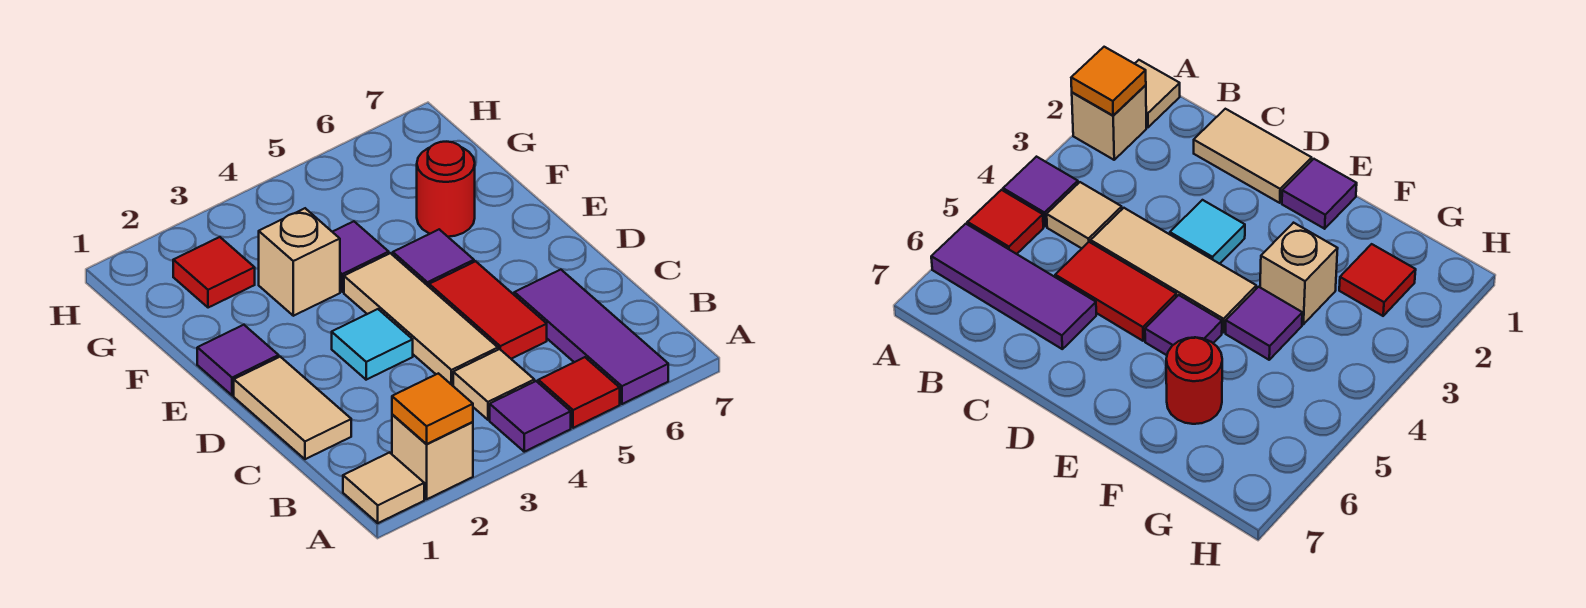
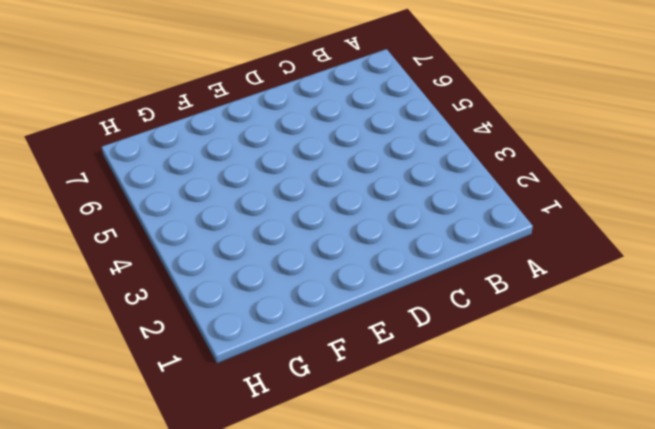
none -> tan 1x1 tile [343,452,424,523]
none -> tan 1x1 brick [392,414,473,499]
none -> purple 1x1 tile [490,381,571,452]

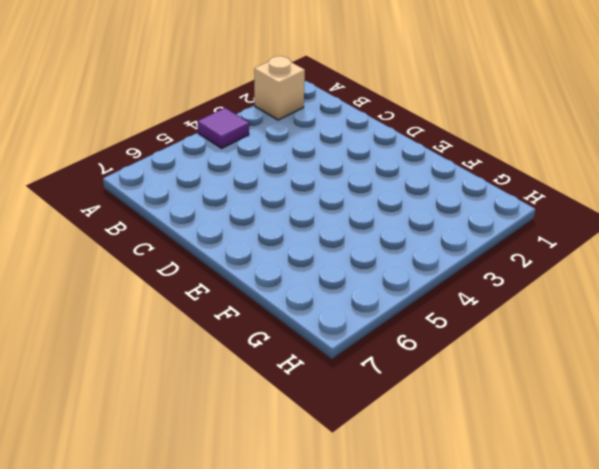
none -> tan 1x1 tile [343,452,424,523]
none -> red 1x1 tile [538,357,620,428]
none -> purple 1x3 tile [514,270,668,404]

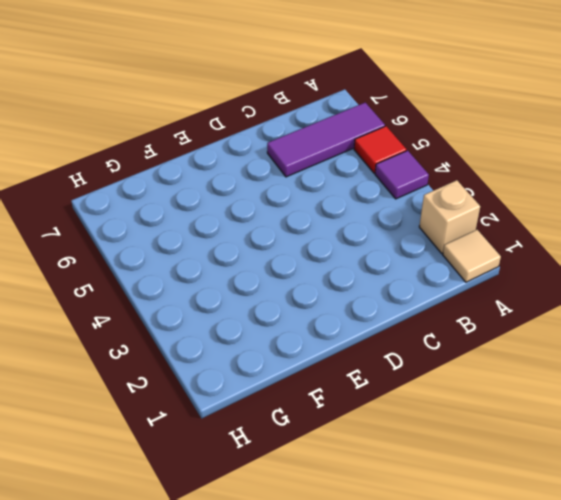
none -> tan 1x1 tile [453,349,534,420]
none -> tan 1x2 tile [234,357,351,459]
none -> tan 1x3 tile [344,253,498,386]

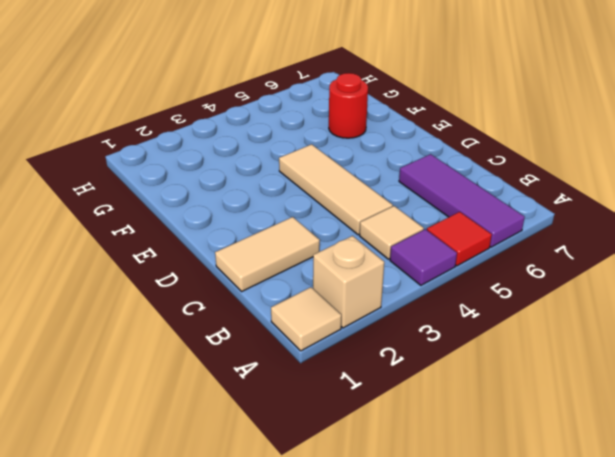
tan 1x2 tile [215,217,320,291] -> tan 1x2 tile turned to [234,357,351,459]
none -> red 1x2 tile [429,261,547,359]
none -> cyan 1x1 tile [332,309,413,380]
none -> purple 1x1 tile [197,325,279,395]

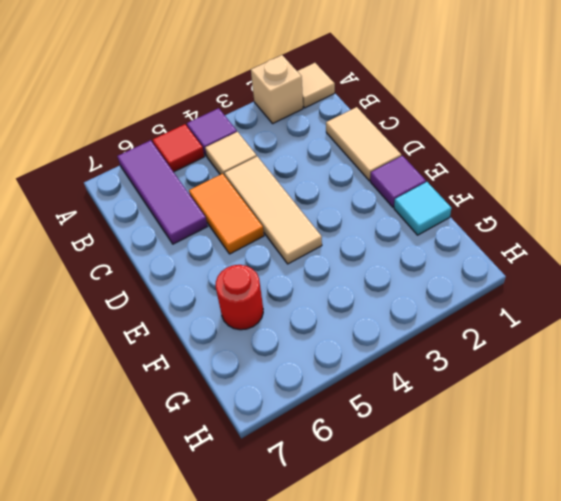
orange 1x2 tile [189,174,264,254] -> red 1x2 tile [429,261,547,359]
cyan 1x1 tile [394,182,451,235] -> cyan 1x1 tile moved to [332,309,413,380]
none -> purple 1x1 tile [393,229,474,287]
none -> tan 1x1 brick [259,208,340,316]
none -> purple 1x1 tile [333,221,389,292]

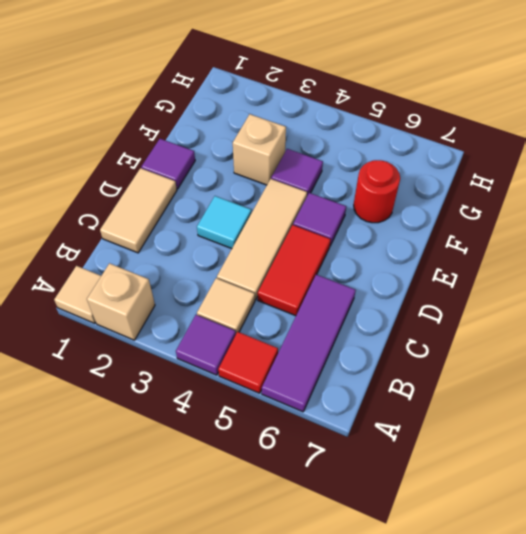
none -> red 1x1 tile [173,237,255,308]
none -> orange 1x1 tile [392,373,473,444]

